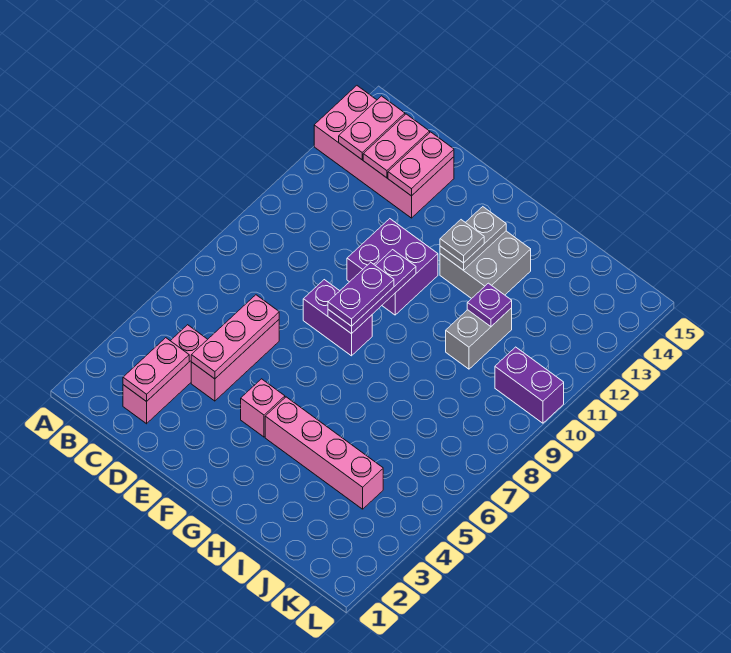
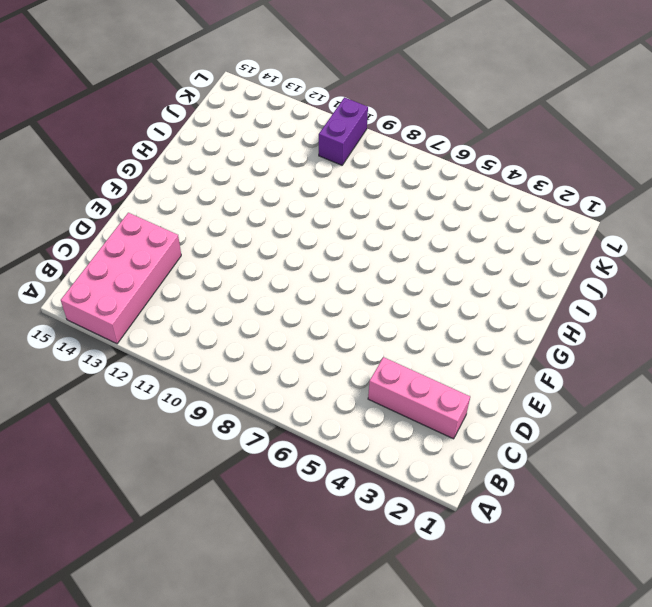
none -> pink 1x3 brick [191,320,279,401]
none -> purple 1x2 brick [303,280,372,356]
none -> purple 2x2 brick [347,219,438,315]

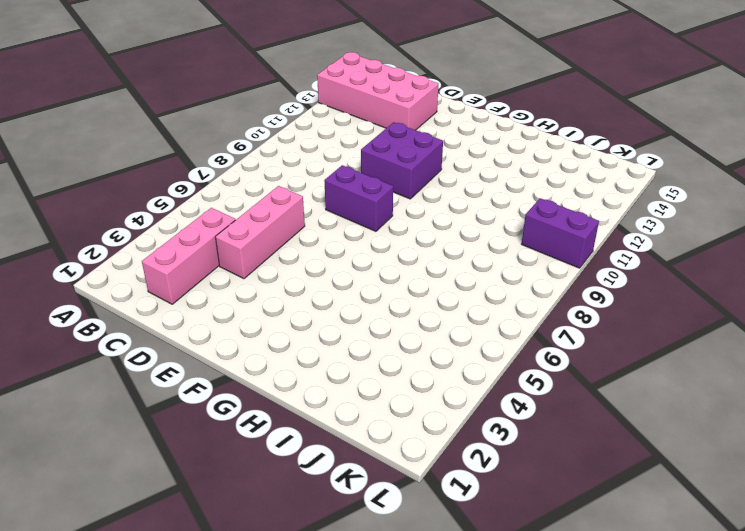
none -> pink 1x1 brick [241,379,285,437]
none -> pink 1x4 brick [265,397,383,509]
none -> grey 2x2 brick [440,231,531,299]

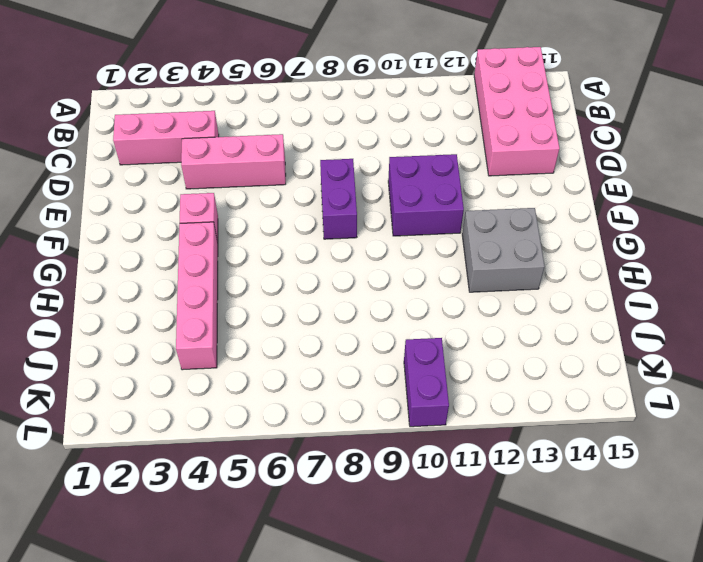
none -> grey 1x2 brick [446,308,512,369]
none -> pink 1x2 plate [339,96,405,160]
none -> pink 1x2 plate [123,338,189,402]

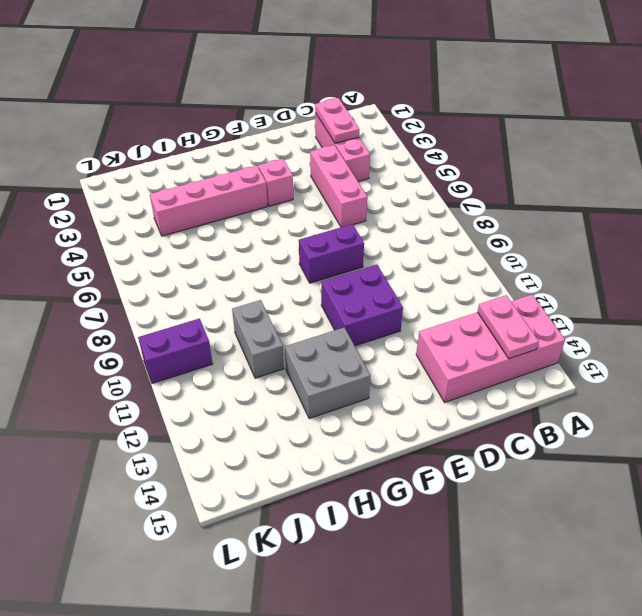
none -> pink 1x2 plate [363,114,430,178]
none -> pink 1x3 plate [191,295,279,379]
none -> pink 1x2 plate [388,132,454,196]

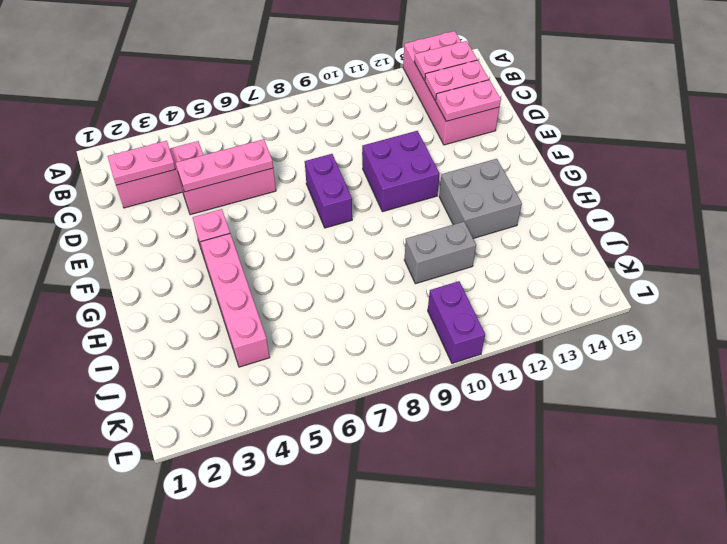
none -> purple 1x3 plate [328,250,416,334]
none -> grey 1x2 plate [440,207,506,270]
none -> purple 1x1 plate [467,283,512,327]

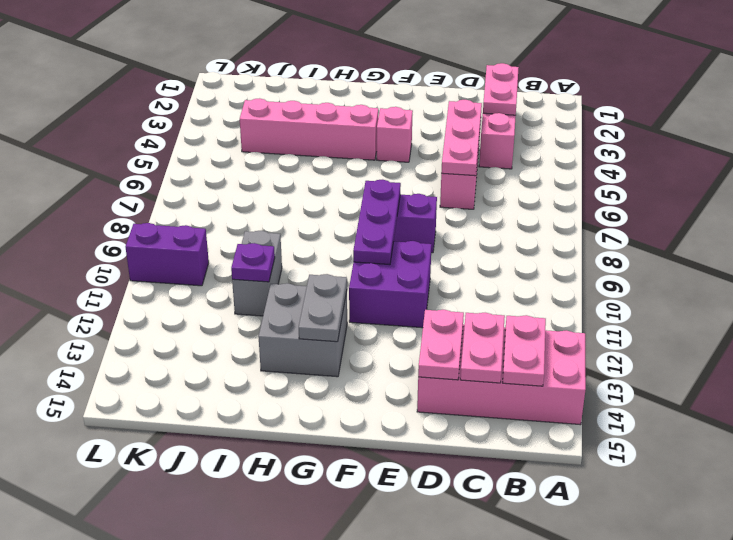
none -> purple 1x2 plate [328,262,394,326]
none -> grey 1x1 plate [440,220,484,263]

